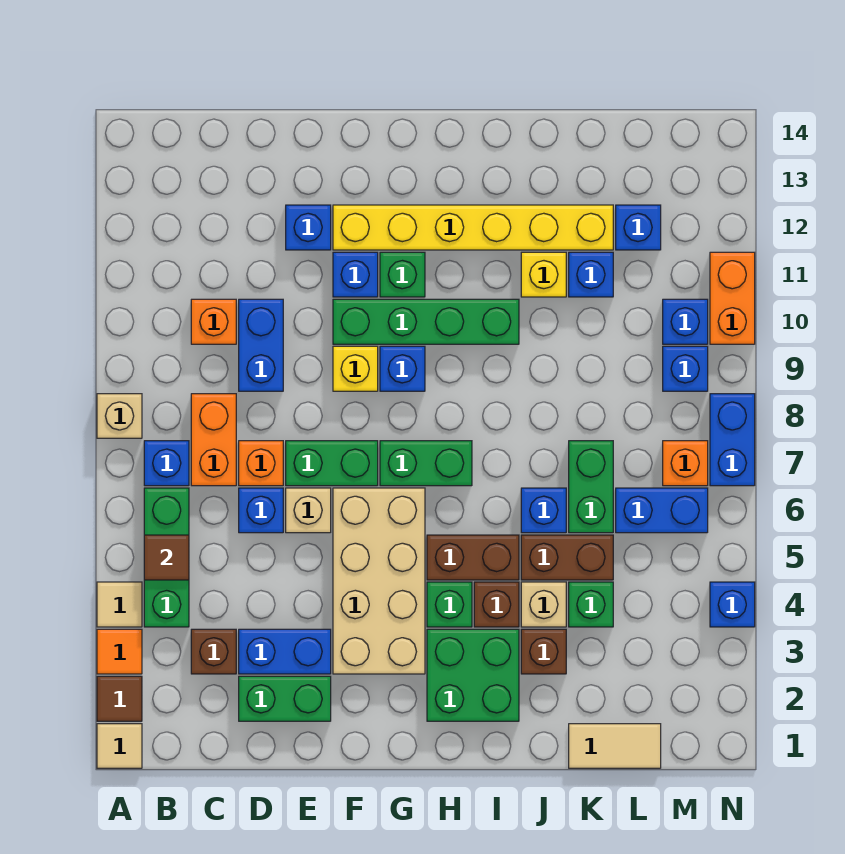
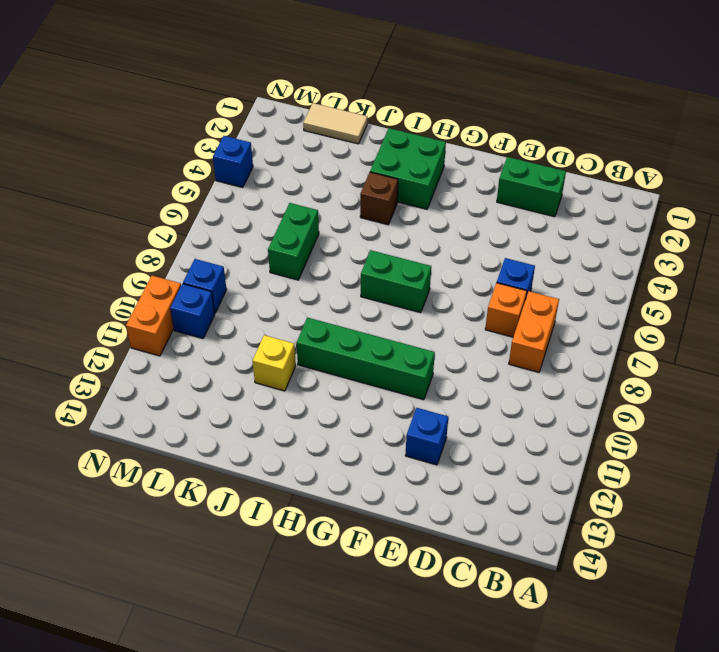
none -> tan 1x1 tile [97,724,142,768]
none -> brown 1x1 tile [97,676,142,721]
none -> orange 1x1 tile [97,629,142,674]
none -> tan 1x1 tile [97,582,142,627]

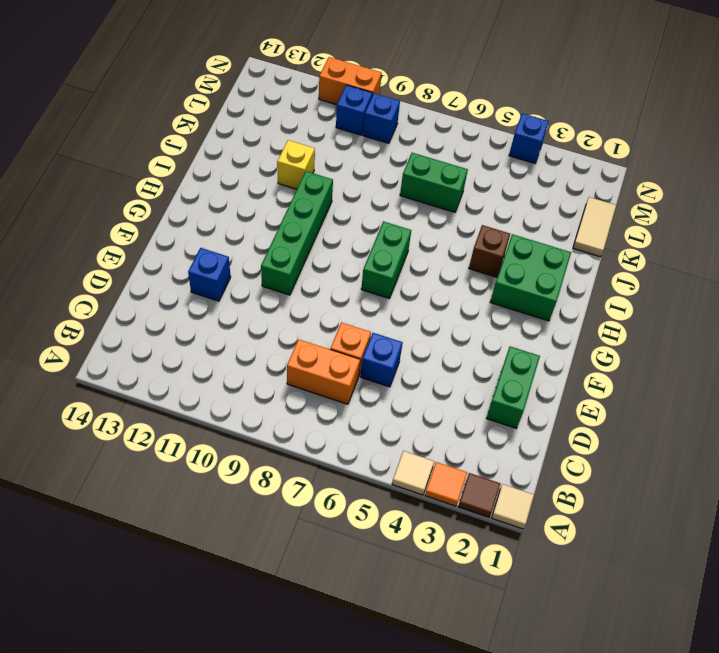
none -> tan 1x1 brick [97,394,142,438]
none -> green 1x3 brick [144,488,189,627]
none -> blue 1x1 brick [144,441,189,486]
none -> brown 1x1 brick [191,629,236,674]

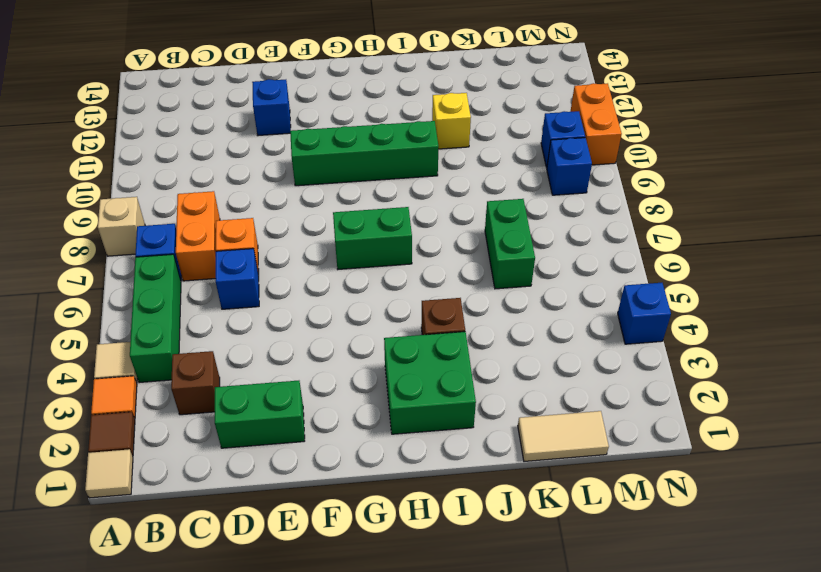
none -> orange 1x1 brick [191,299,236,344]
none -> blue 1x2 brick [239,629,331,674]
none -> blue 1x2 brick [239,299,283,391]
none -> tan 1x1 brick [286,488,331,533]

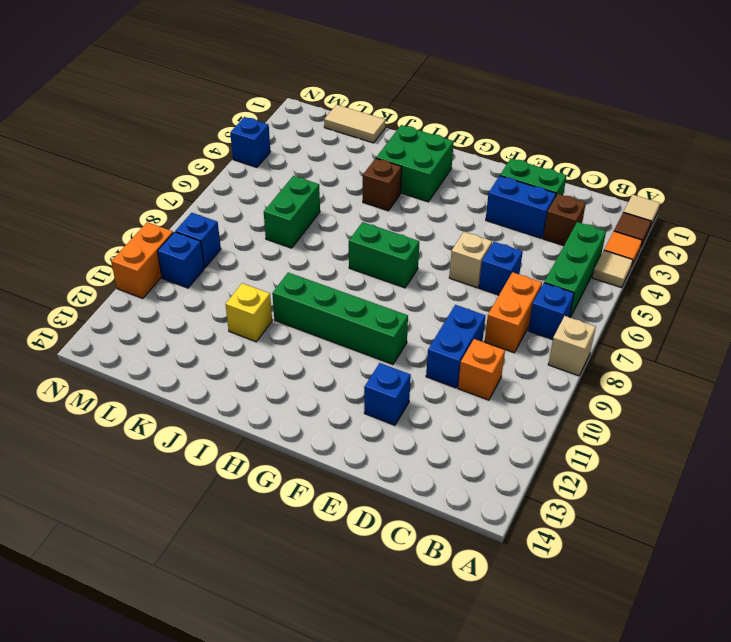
none -> orange 1x1 brick [239,441,283,486]
none -> green 1x2 brick [286,441,378,486]
none -> tan 2x4 brick [333,488,425,674]
none -> yellow 1x1 brick [333,346,378,391]

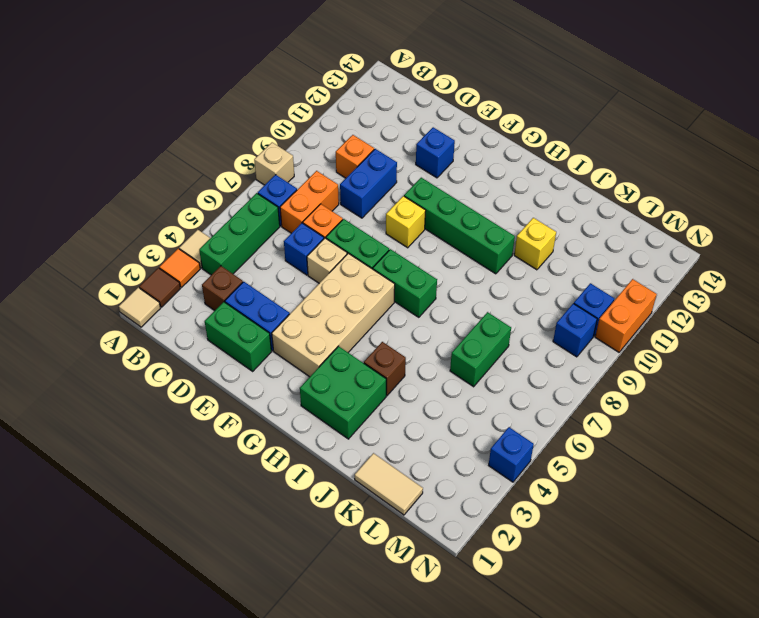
none -> blue 1x1 brick [333,252,378,297]
none -> yellow 1x6 brick [333,205,613,250]
none -> blue 1x1 brick [380,346,425,391]
none -> green 1x1 brick [380,252,425,297]

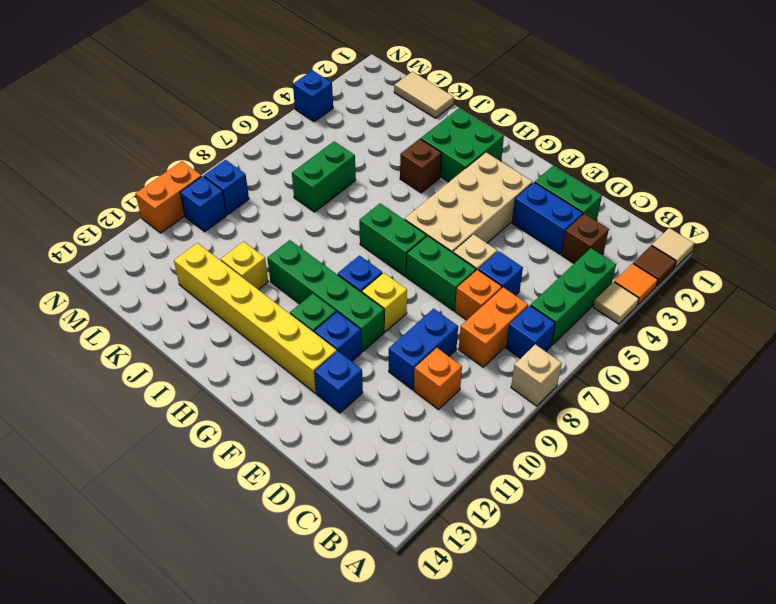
none -> green 1x1 brick [427,582,472,627]
none -> brown 1x2 brick [427,535,519,580]
none -> brown 1x1 brick [521,629,566,674]
none -> tan 1x1 brick [521,582,566,627]

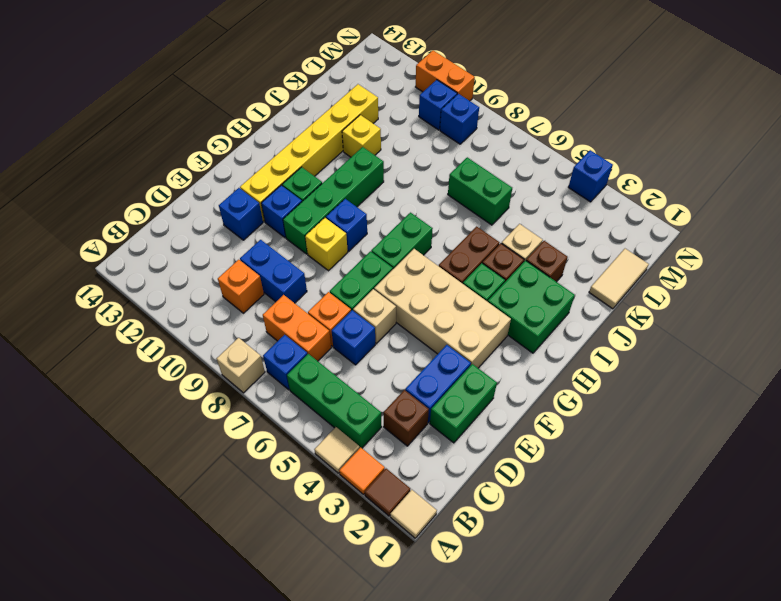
none -> brown 1x2 brick [521,535,613,580]
none -> blue 1x1 brick [521,488,566,533]
none -> green 1x1 brick [569,582,613,627]
none -> blue 1x1 brick [569,252,613,297]

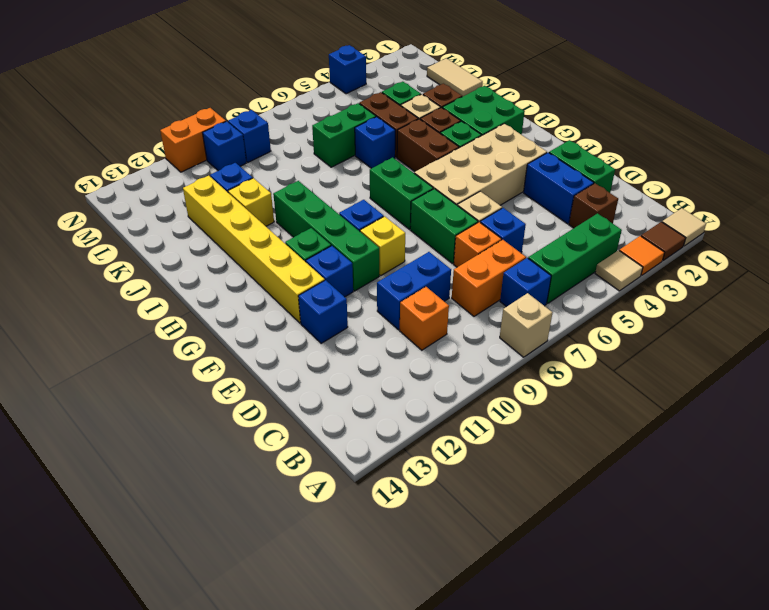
none -> blue 1x2 brick [616,488,708,533]
none -> blue 1x1 brick [616,205,661,250]
none -> orange 1x1 brick [663,441,708,486]
none -> blue 1x2 brick [710,394,755,486]

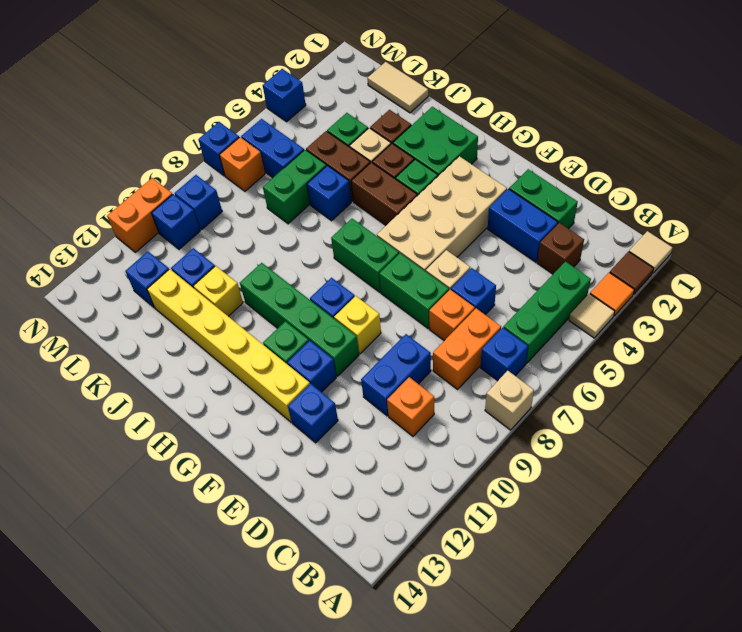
blue 1x1 brick [198,122,239,176] -> blue 1x2 brick [710,394,755,486]
none -> brown 1x1 tile [144,535,189,580]

